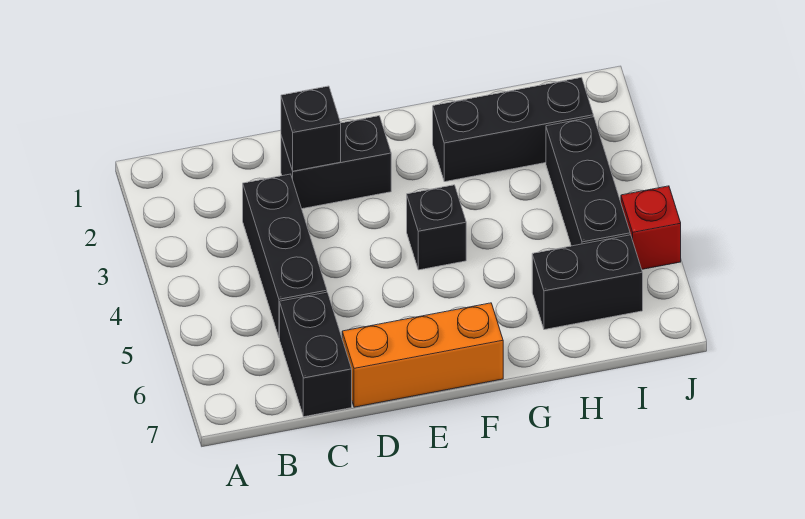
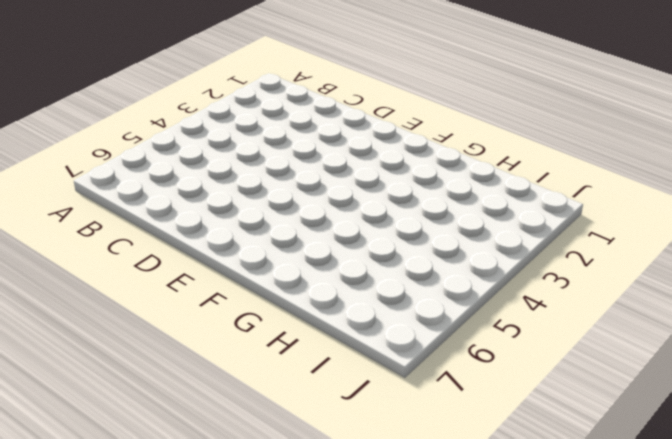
none -> black 1x3 brick [243,174,327,338]
none -> black 1x2 brick [280,292,352,417]

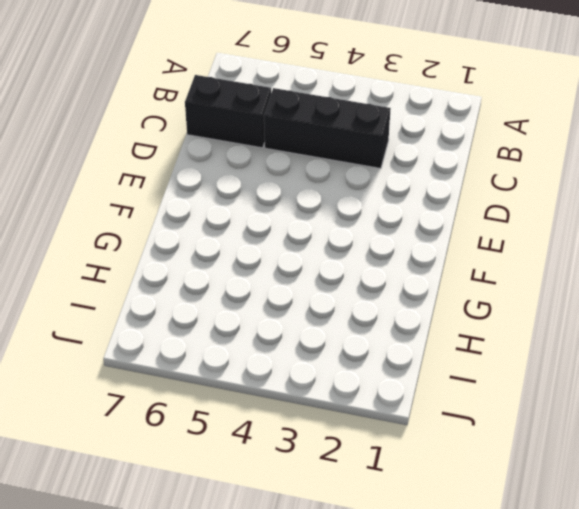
none -> black 1x2 brick [281,116,391,209]
none -> orange 1x3 brick [342,303,503,407]

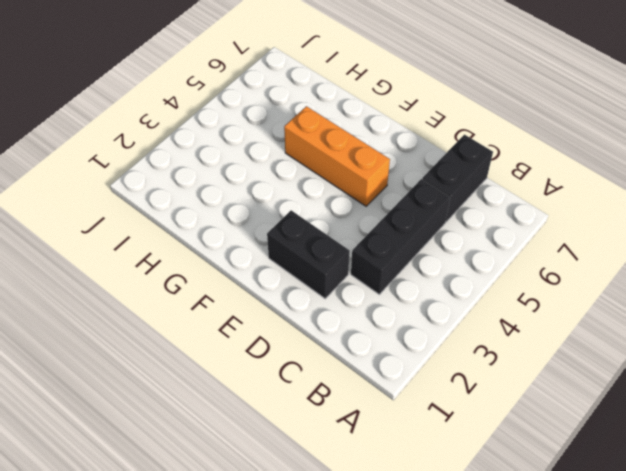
orange 1x3 brick [284,106,390,206] -> orange 1x3 brick moved to [342,303,503,407]
none -> black 1x1 brick [407,185,466,270]
none -> black 1x3 brick [433,77,593,182]

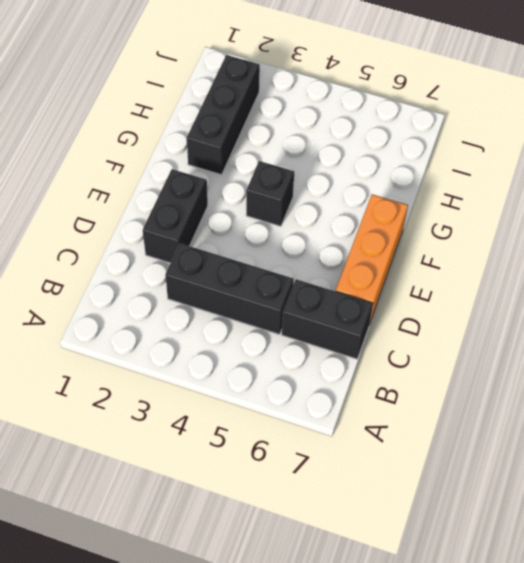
none -> black 1x2 brick [532,235,643,330]
none -> black 1x3 brick [546,117,630,246]

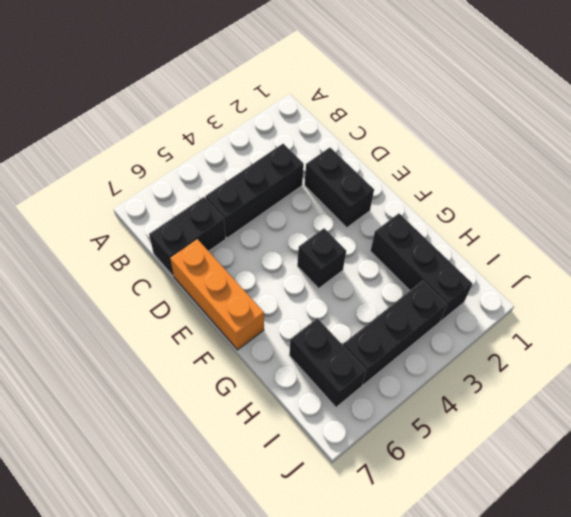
none -> red 1x1 brick [621,186,681,269]
none -> black 1x1 brick [281,86,341,171]

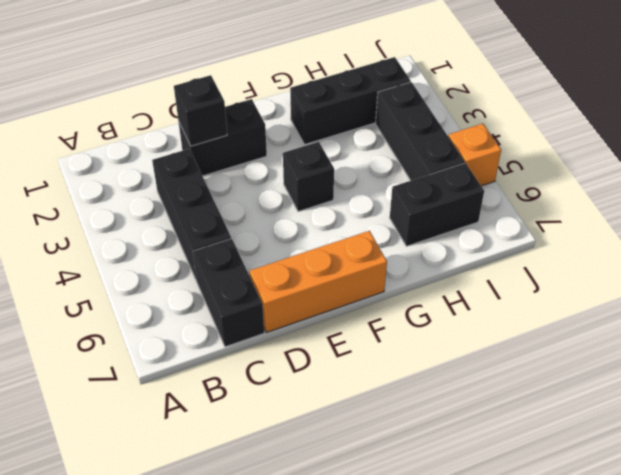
orange 1x1 brick [448,124,501,186] -> red 1x1 brick [621,186,681,269]

